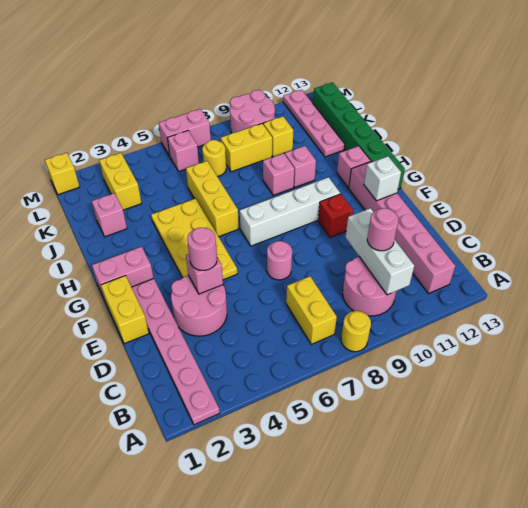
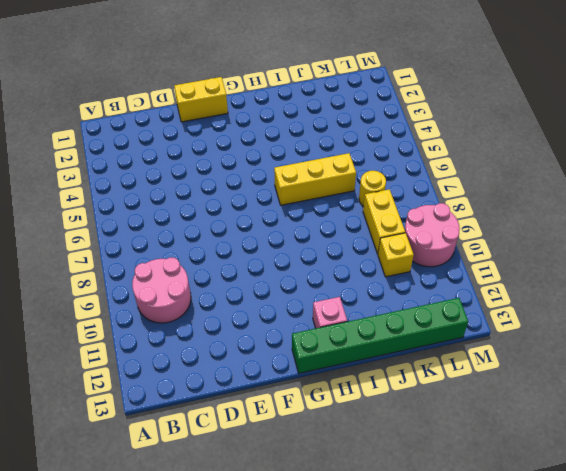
none -> pink 1x6 plate [131,279,220,425]
none -> yellow 1x1 round brick [341,311,371,352]
none -> yellow 1x2 brick [286,276,337,344]
none -> pink 1x6 brick [349,161,455,293]

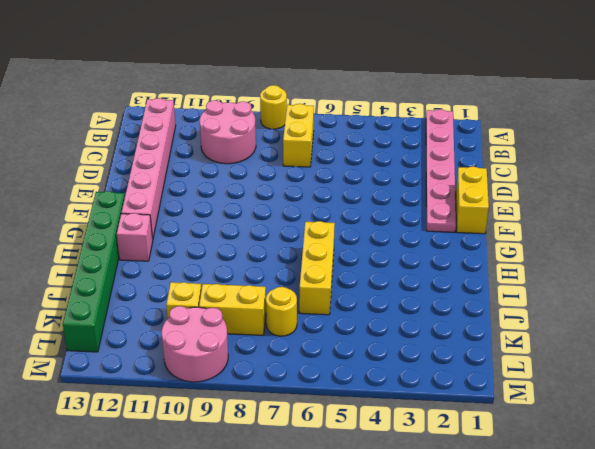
none -> pink 2x2 round brick [171,275,227,336]
none -> pink 1x1 round brick [267,241,292,280]
none -> yellow 2x4 plate [151,198,237,280]
none -> red 1x1 brick [318,194,353,238]

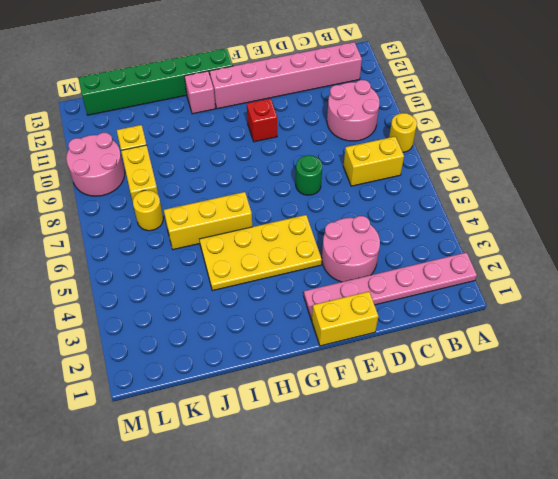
green 1x1 round brick [296,155,322,195] -> pink 1x1 round brick [267,241,292,280]
none -> pink 1x2 brick [92,247,154,300]
none -> white 1x4 brick [240,177,340,246]
none -> pink 1x1 brick [263,153,294,195]
none -> pink 1x1 brick [285,146,316,187]

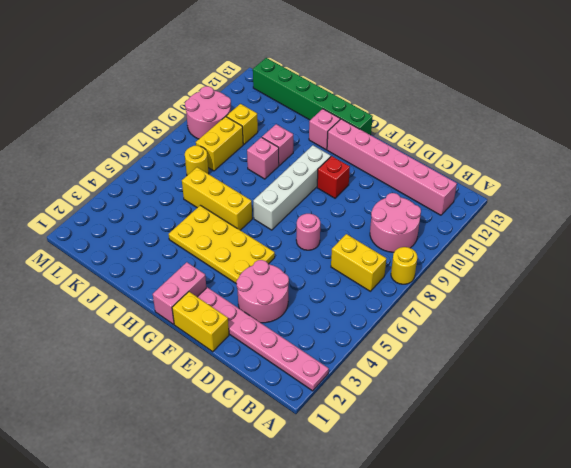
none -> pink 1x1 brick [92,193,127,237]
none -> pink 1x4 plate [283,90,345,157]
none -> yellow 1x2 brick [99,153,142,210]
none -> pink 1x1 brick [167,131,199,171]

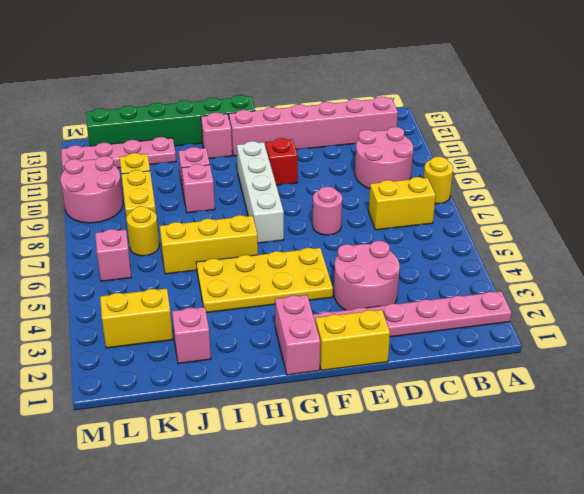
none -> yellow 1x1 brick [45,153,79,195]
none -> pink 1x2 brick [159,109,211,156]
none -> white 1x3 brick [346,208,414,295]
none -> pink 1x1 brick [186,254,223,294]

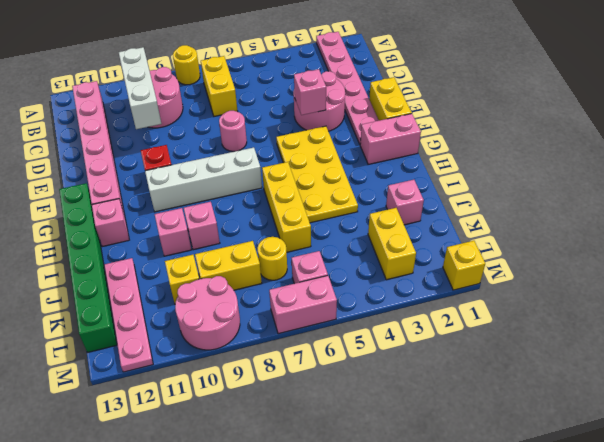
none -> white 1x1 brick [364,156,401,201]
none -> pink 1x1 round brick [367,208,399,251]
none -> pink 1x1 round brick [187,228,217,271]

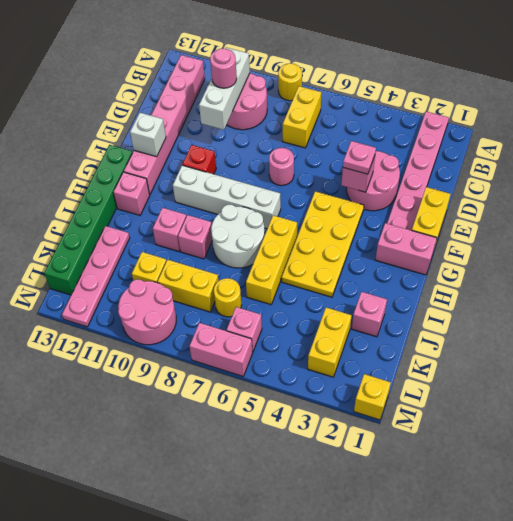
pink 1x1 plate [343,141,376,174] -> pink 1x1 round brick [187,228,217,271]
white 2x2 round brick [211,205,265,268] -> none

